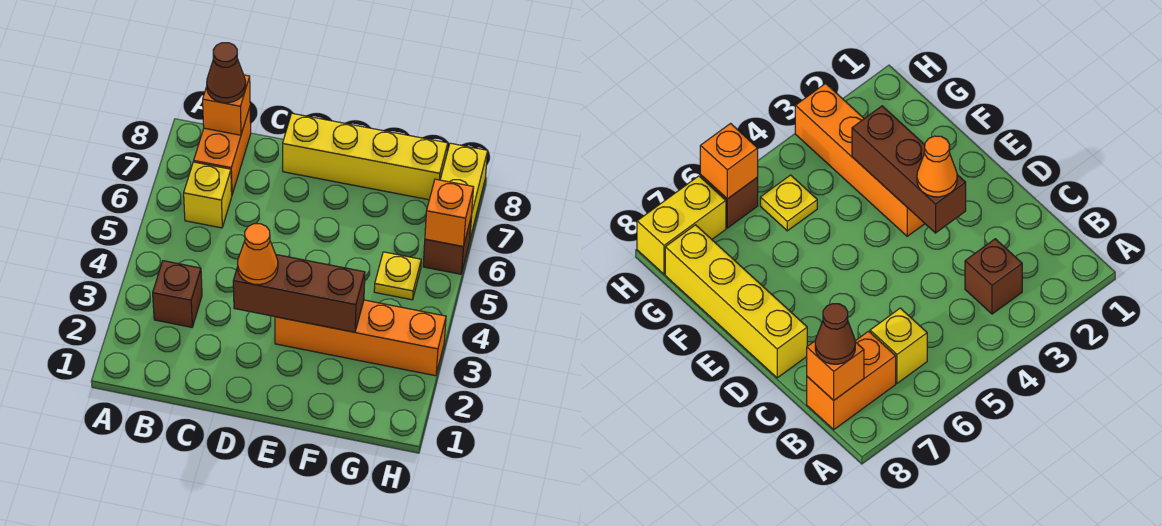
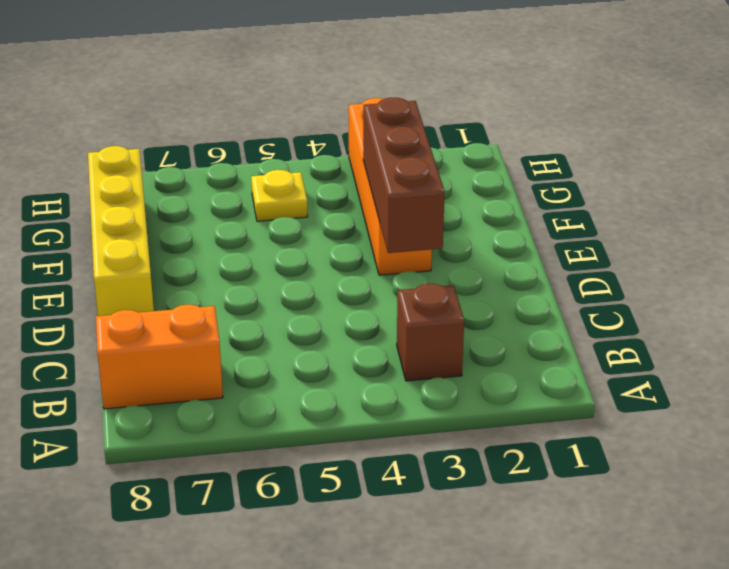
none -> yellow 1x1 brick [184,162,232,228]
none -> brown 1x1 brick [423,219,471,274]
none -> yellow 1x2 brick [440,143,488,238]

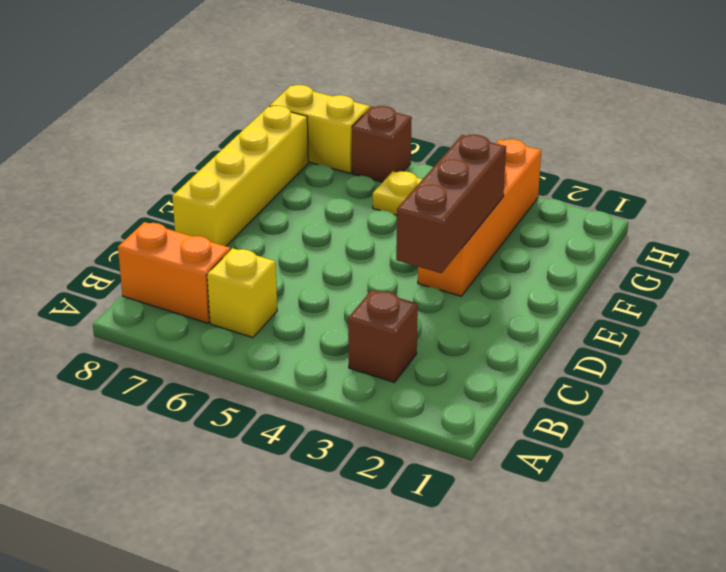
none -> orange 1x1 brick [203,75,250,135]
none -> orange 1x1 brick [425,179,474,247]
none -> brown 1x1 cone [207,43,246,103]

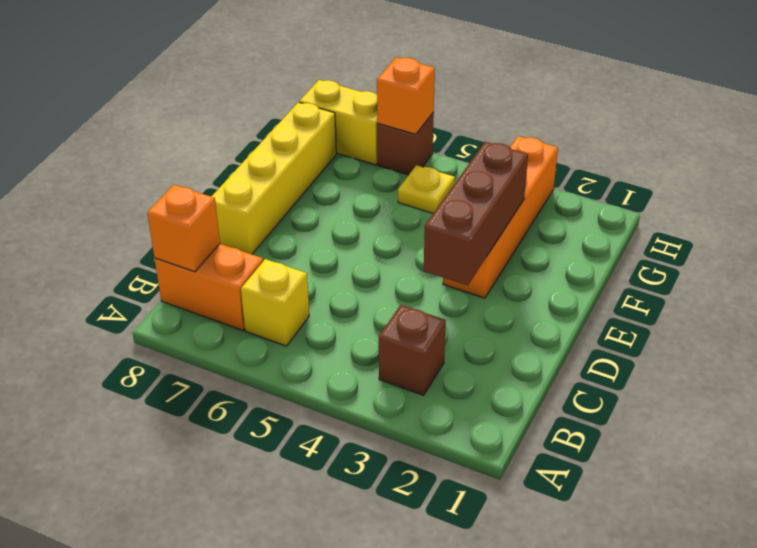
none -> brown 1x1 cone [207,43,246,103]
none -> orange 1x1 cone [238,224,278,285]

